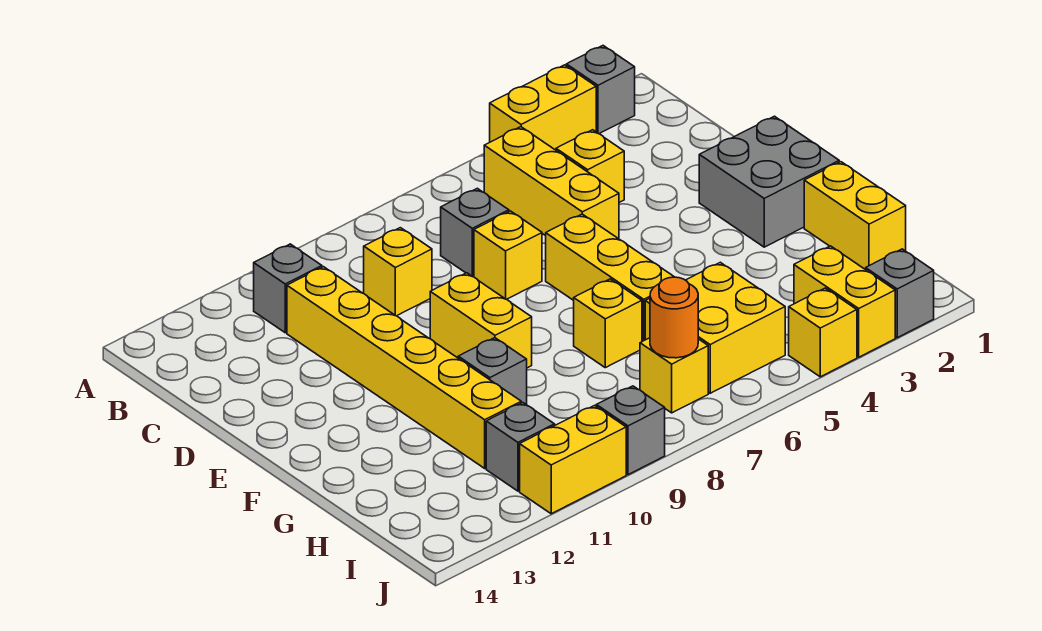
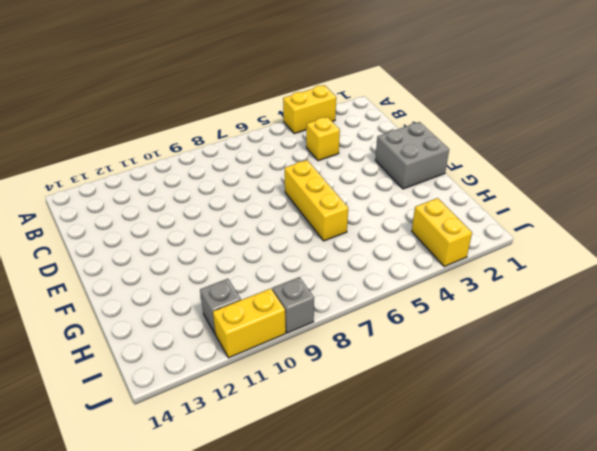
none -> grey 1x1 brick [566,46,635,134]
none -> yellow 1x3 brick [484,127,619,239]
none -> grey 1x1 brick [254,244,322,333]

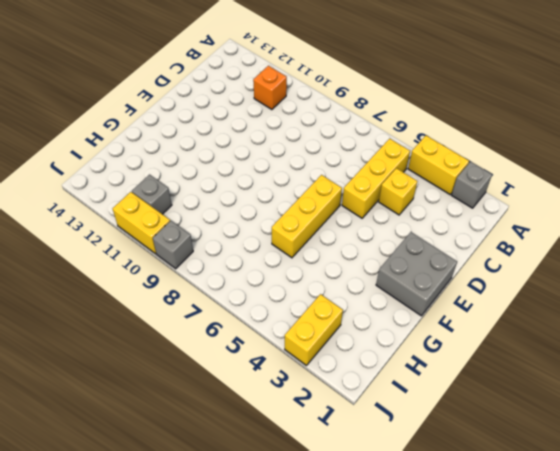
orange 1x1 brick [253,66,287,110] -> grey 1x1 brick [254,244,322,333]
none -> grey 1x1 brick [441,188,509,277]
none -> yellow 1x1 brick [364,228,432,316]
none -> yellow 1x6 brick [287,267,521,468]

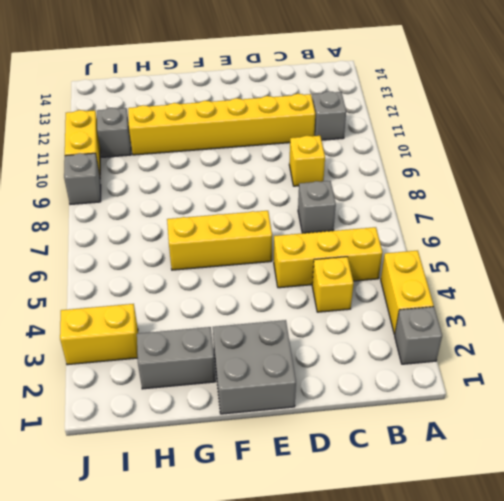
grey 1x2 brick [137,327,215,389] -> none
none -> yellow 1x1 brick [474,211,542,299]
none -> yellow 1x2 brick [430,273,532,368]
none -> yellow 1x2 brick [804,162,906,270]

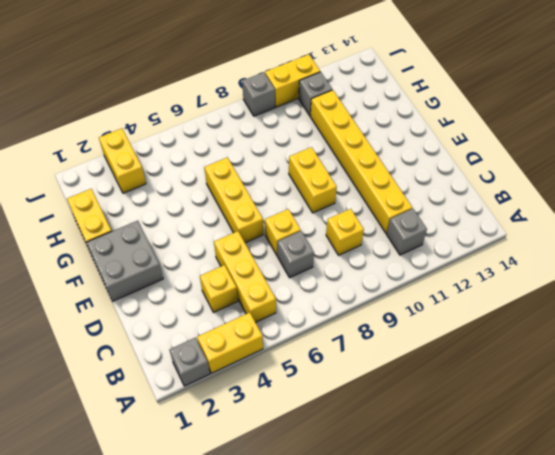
none -> yellow 1x1 brick [574,279,642,368]
none -> grey 1x1 brick [458,338,527,405]
none -> yellow 2x2 brick [645,262,785,393]

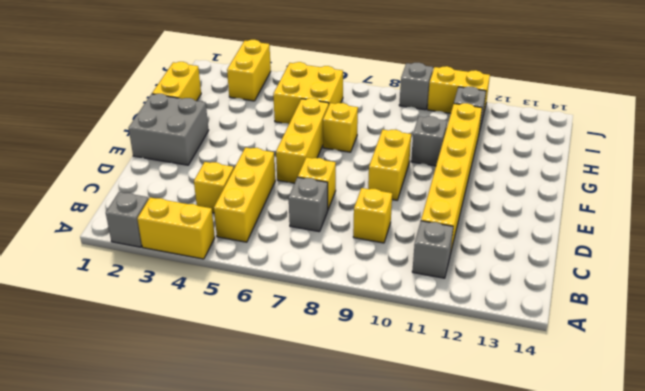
none -> yellow 1x1 brick [640,338,708,413]
none -> grey 1x1 brick [866,249,934,338]
none -> yellow 1x1 brick [789,288,857,377]

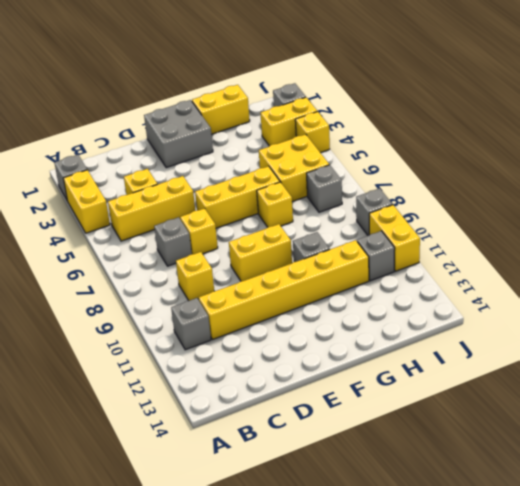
grey 1x1 brick [307,165,342,212] -> yellow 1x1 brick [640,338,708,413]
none -> orange 1x1 round brick [650,277,698,358]

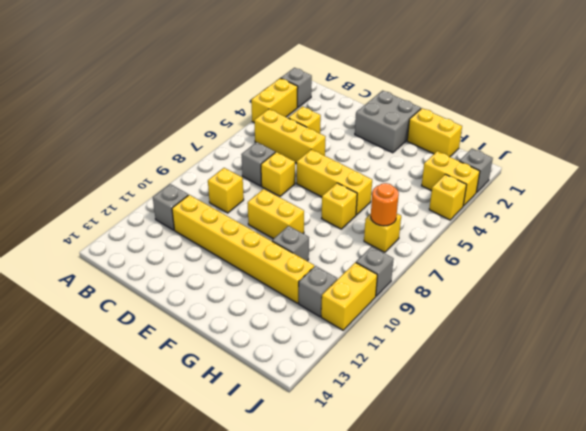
none -> yellow 2x2 brick [645,262,785,393]

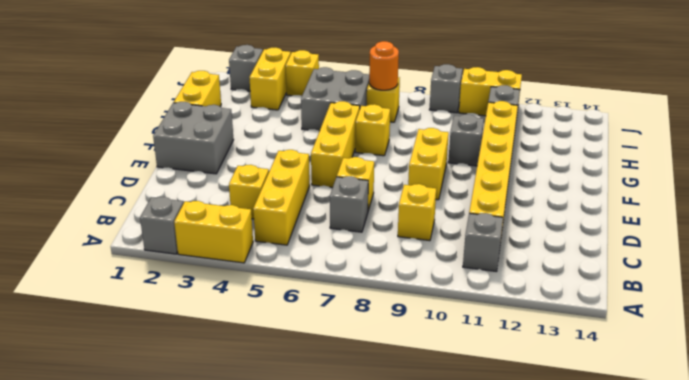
grey 2x2 brick [301,67,369,131] -> yellow 2x2 brick [645,262,785,393]

